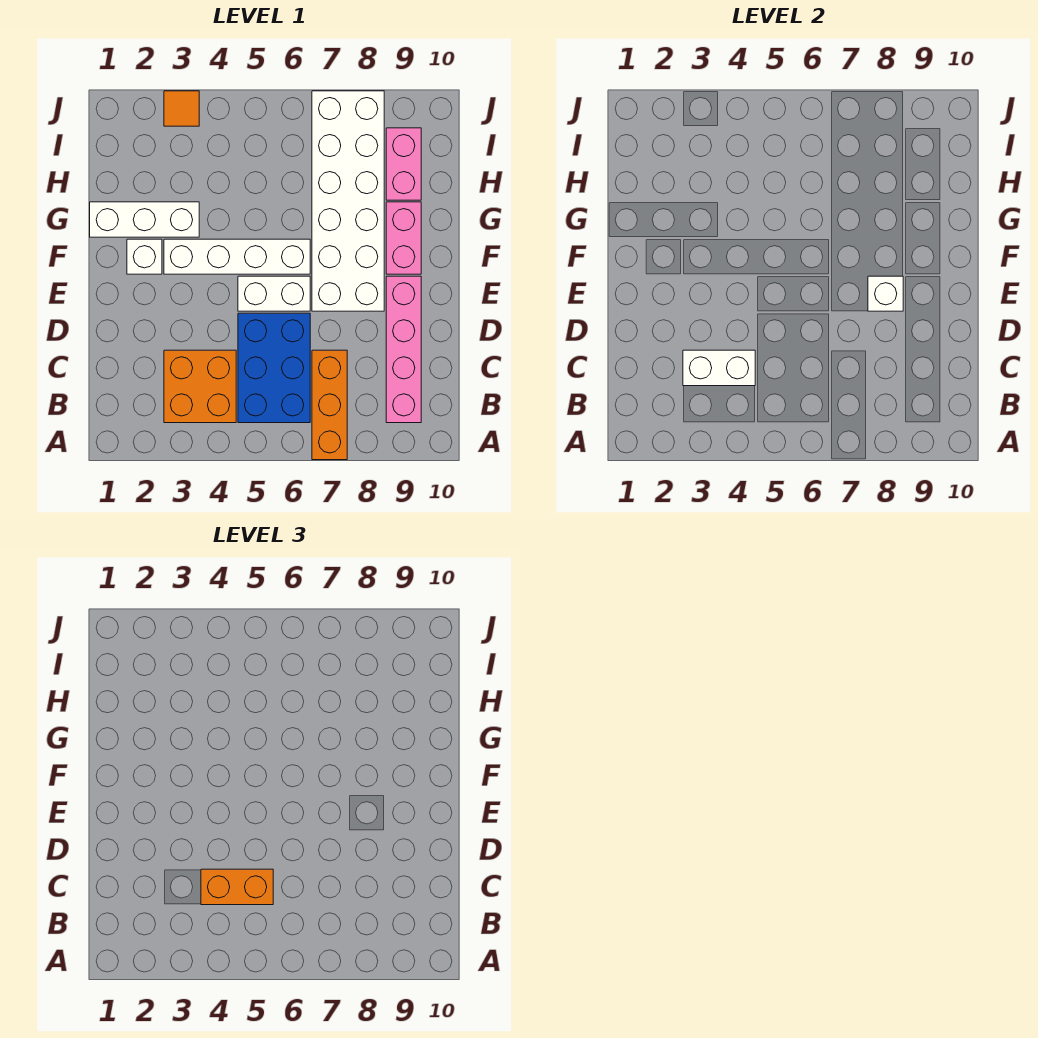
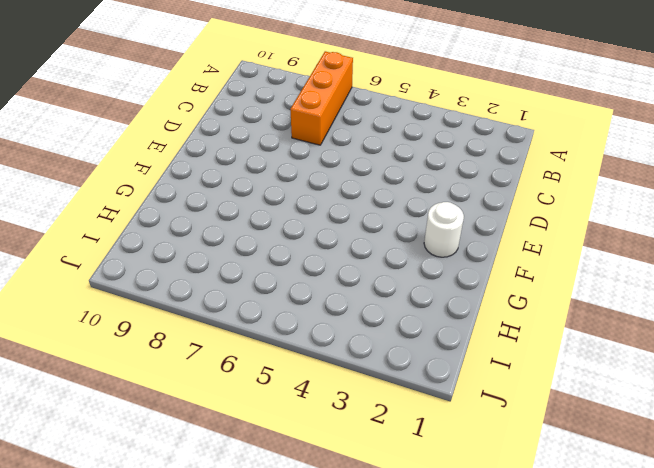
white 1x1 round brick [424,202,464,257] -> white 1x1 brick [127,239,162,274]
none -> orange 2x2 brick [164,350,236,423]
none -> blue 2x3 brick [238,313,310,423]
none -> pink 1x4 brick [386,276,421,423]

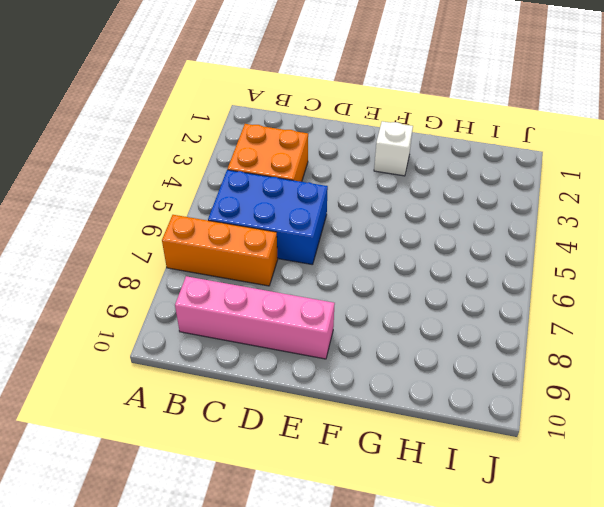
none -> white 1x2 brick [238,276,310,311]
none -> white 2x6 brick [312,91,384,311]
none -> white 1x4 brick [164,239,310,274]

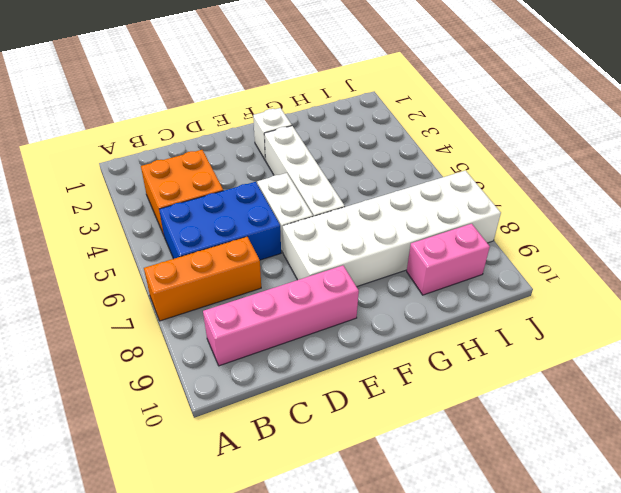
none -> pink 1x2 brick [386,202,421,274]
none -> white 1x3 brick [90,202,199,237]
none -> orange 1x1 tile [164,91,199,126]

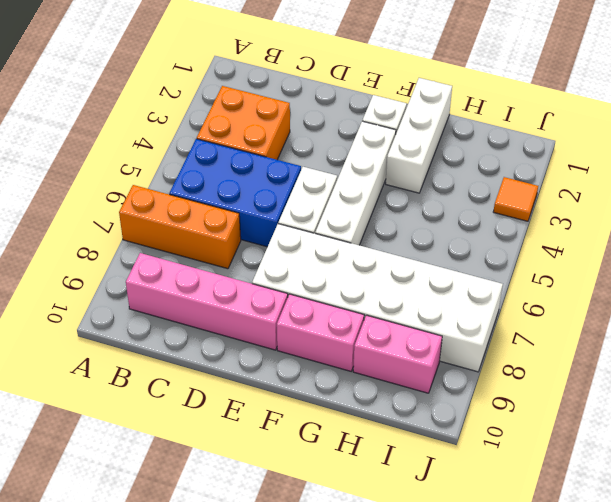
none -> white 1x2 brick [683,350,755,386]
none -> white 1x1 brick [868,276,903,311]
none -> orange 1x2 brick [201,869,273,905]

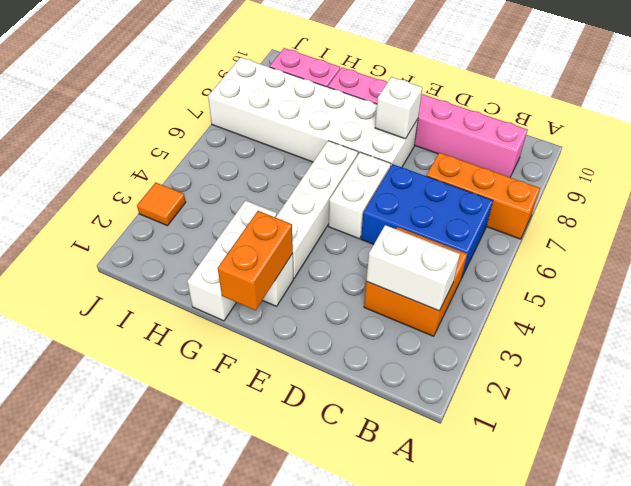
white 1x2 brick [366,225,460,311] -> white 1x2 brick turned to [683,350,755,386]
orange 1x2 brick [218,211,293,310] -> orange 1x2 brick moved to [201,869,273,905]

